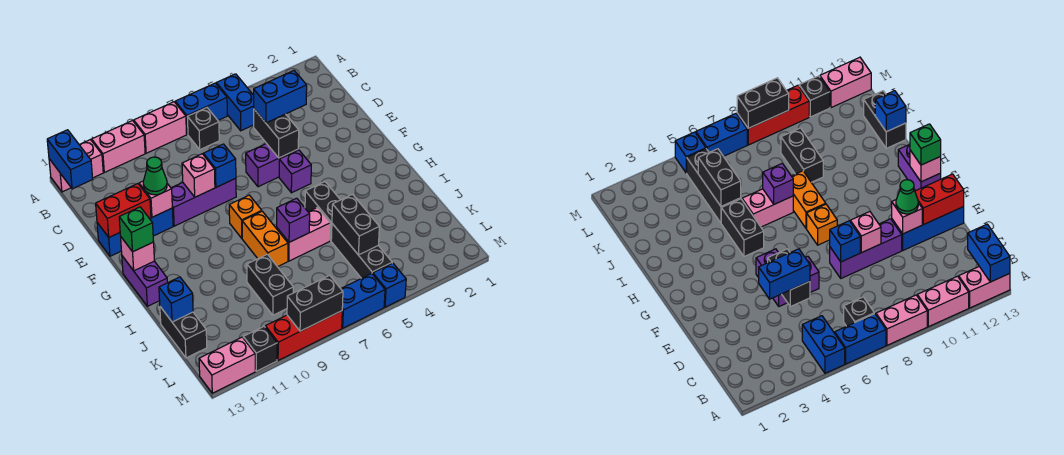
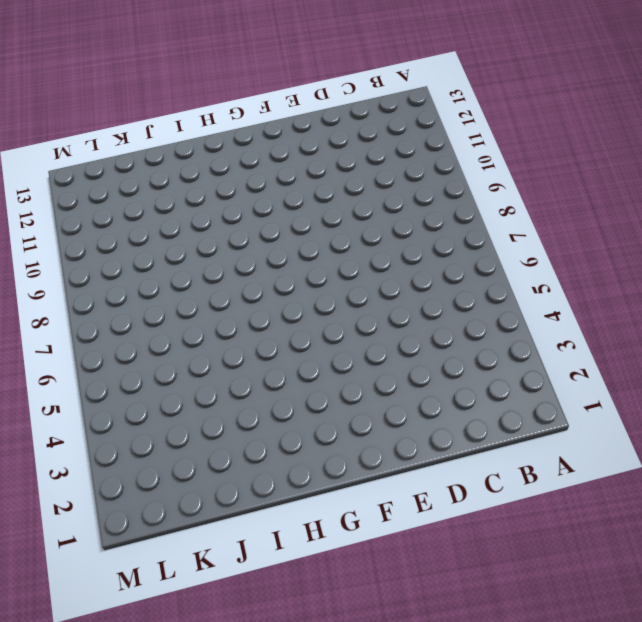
none -> blue 1x2 brick [216,74,254,131]
none -> blue 1x2 brick [175,83,227,134]
none -> pink 1x2 brick [134,102,187,153]
none -> pink 1x2 brick [92,121,145,172]

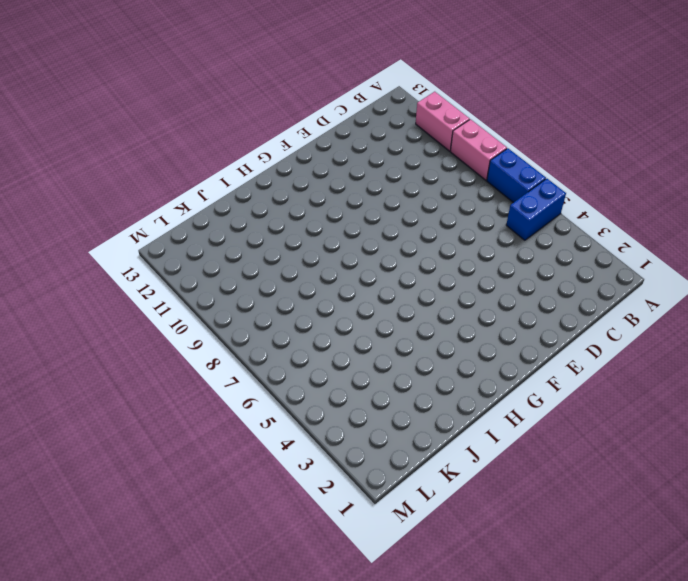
none -> pink 1x2 brick [49,140,103,192]
none -> black 1x1 brick [188,108,219,150]
none -> purple 1x2 brick [246,143,298,187]
none -> purple 1x3 brick [171,178,236,226]

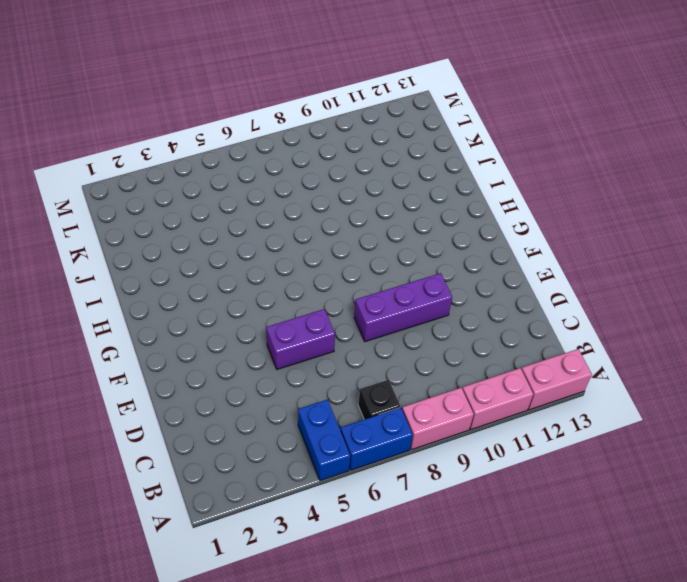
none -> blue 1x3 brick [97,208,173,256]
none -> purple 1x1 brick [279,150,311,193]
none -> orange 1x1 brick [229,195,262,238]
none -> purple 1x2 brick [122,256,167,306]

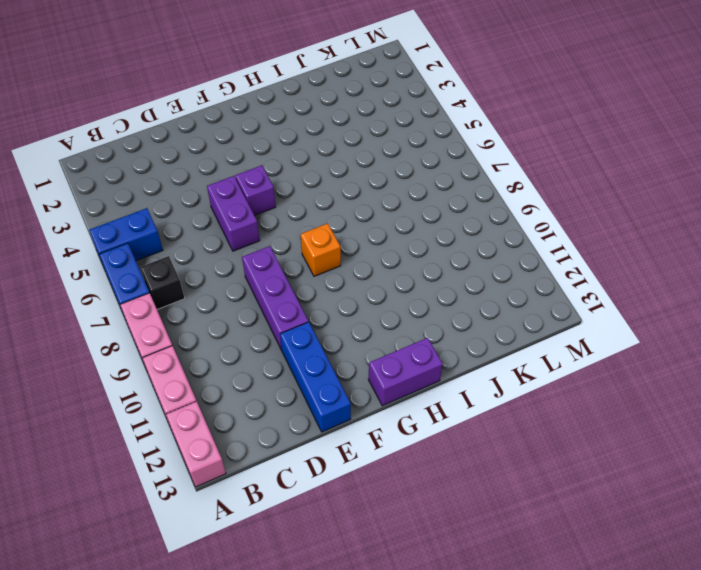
none -> black 1x2 brick [305,182,340,241]
none -> orange 1x2 brick [242,211,288,267]
none -> pink 1x2 brick [276,208,330,261]
none -> black 1x3 brick [331,224,392,278]

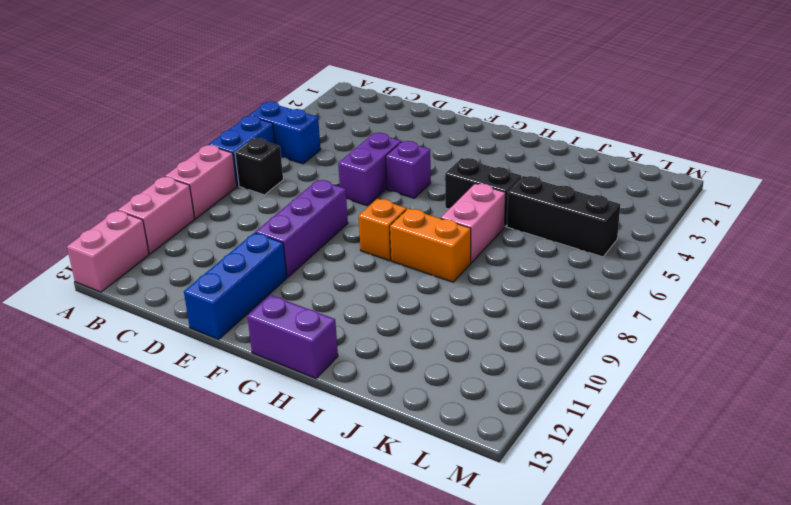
none -> black 1x2 brick [247,254,293,315]
none -> black 1x2 brick [160,307,207,358]
none -> blue 1x1 brick [373,263,406,307]
none -> blue 1x2 brick [341,274,385,328]

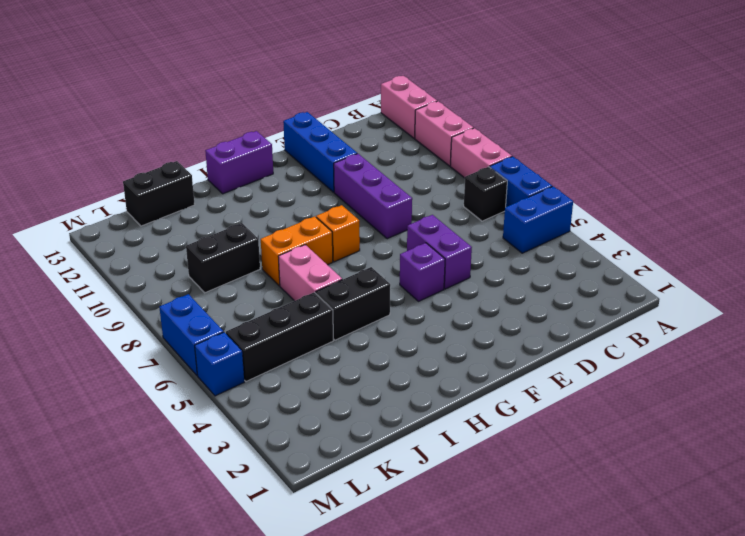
none -> red 1x3 brick [265,311,342,360]
none -> black 1x1 brick [243,327,277,371]
none -> pink 1x2 brick [199,337,255,393]
none -> blue 1x2 brick [47,130,93,189]

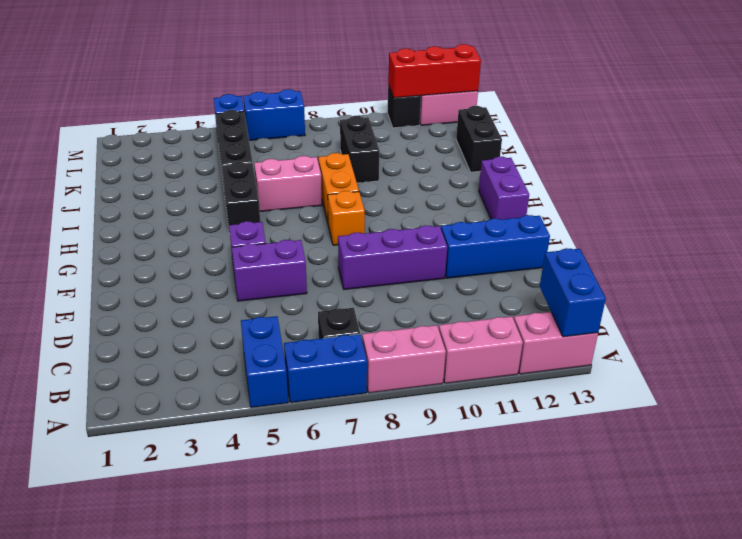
red 1x3 brick [388,44,481,98] -> red 1x3 brick moved to [265,311,342,360]
none -> black 1x2 brick [254,110,299,158]
none -> blue 1x1 brick [203,144,236,187]
none -> pink 1x1 brick [182,154,215,197]
none -> pink 1x1 brick [139,181,172,217]

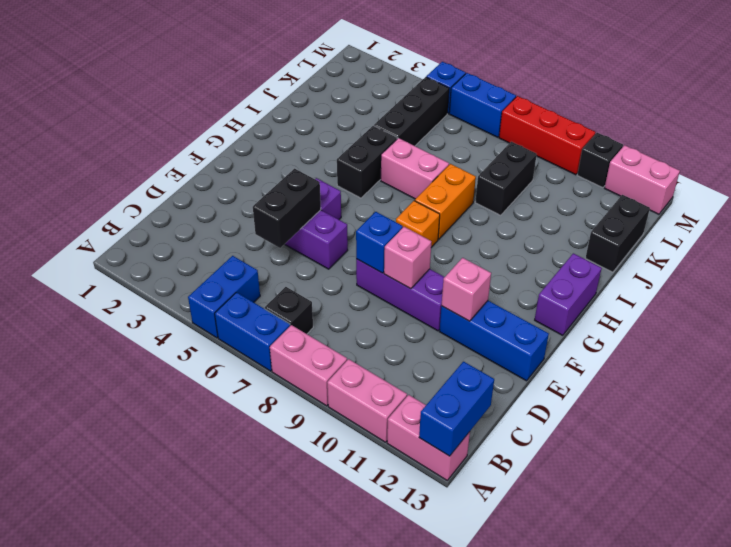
none -> red 1x2 brick [96,184,151,237]
none -> pink 1x1 brick [121,237,154,271]
none -> purple 1x1 brick [277,198,310,242]
none -> black 1x2 brick [332,195,379,255]

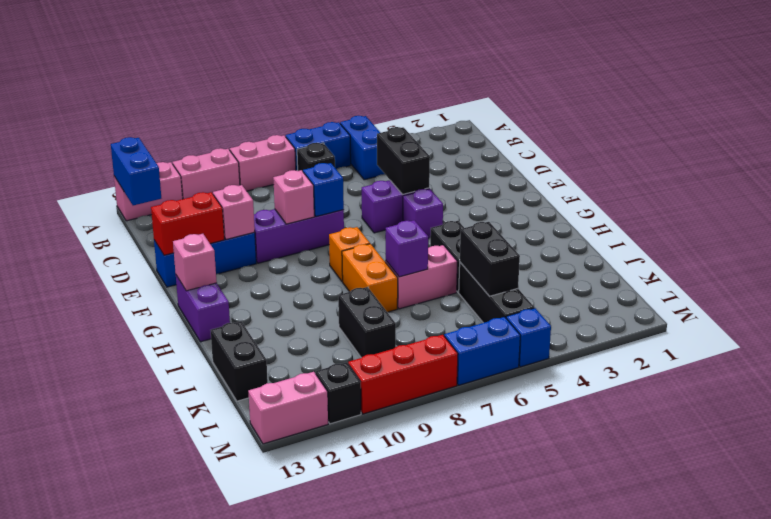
none -> blue 1x1 brick [159,277,193,322]
none -> black 1x2 brick [287,275,343,331]
none -> blue 1x2 brick [254,71,307,123]
none -> green 1x1 cone [143,157,167,195]

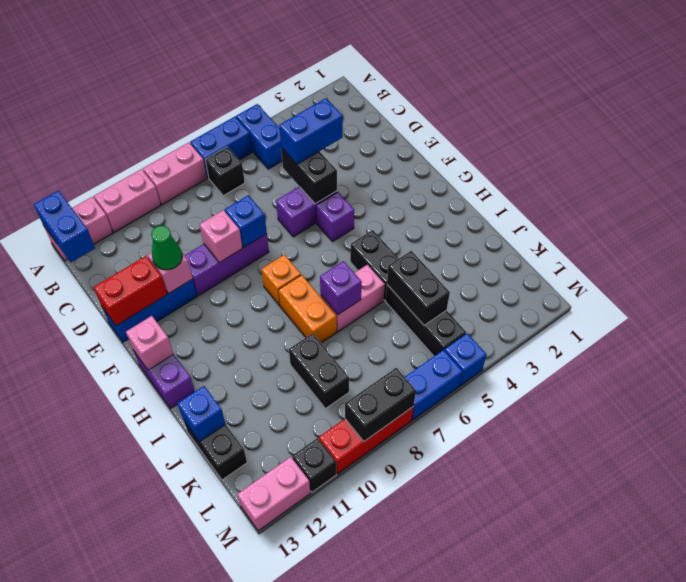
none -> green 1x1 brick [119,207,154,252]

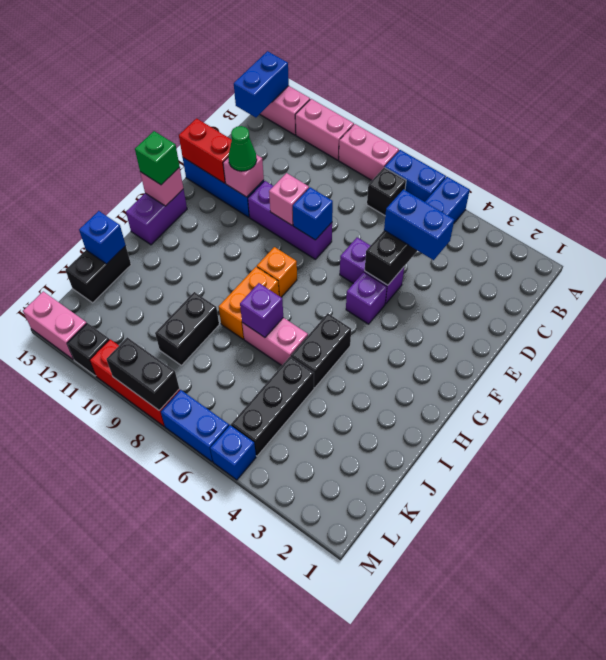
none -> black 1x2 brick [332,195,379,255]

